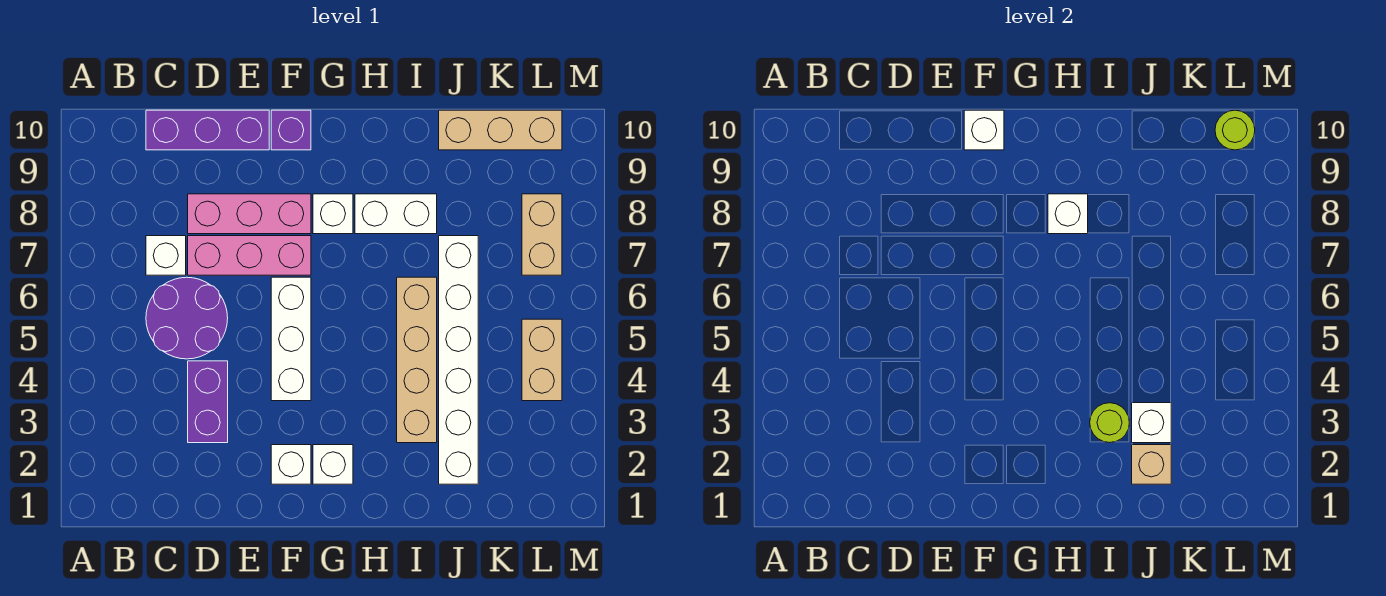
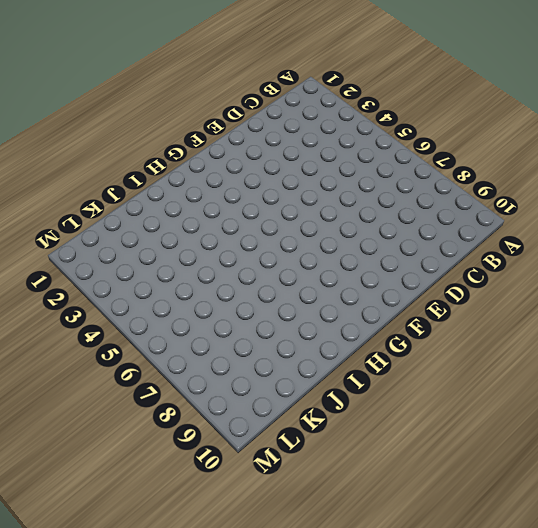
none -> purple 2x2 round brick [146,277,228,359]
none -> white 1x1 brick [146,236,186,275]
none -> purple 1x3 brick [146,110,269,150]

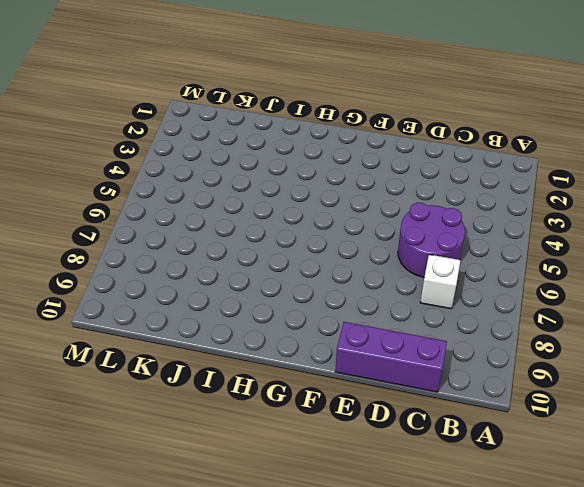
none -> purple 1x2 brick [188,361,228,443]
none -> pink 1x3 brick [188,236,311,275]
none -> pink 1x3 brick [188,194,311,234]

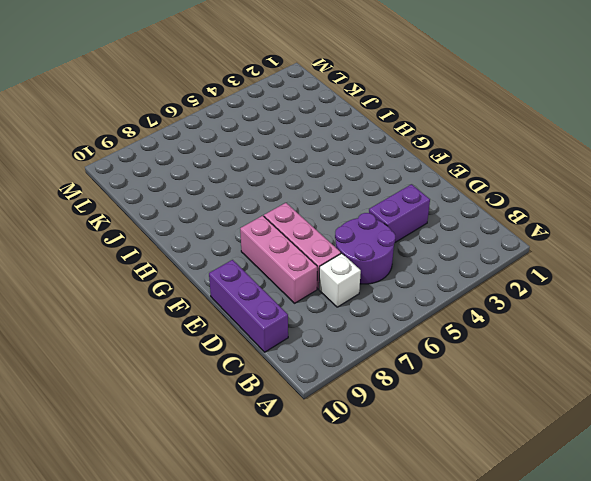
none -> white 1x1 brick [271,445,311,484]
none -> white 1x3 brick [271,277,311,401]
none -> purple 1x1 brick [271,110,311,150]

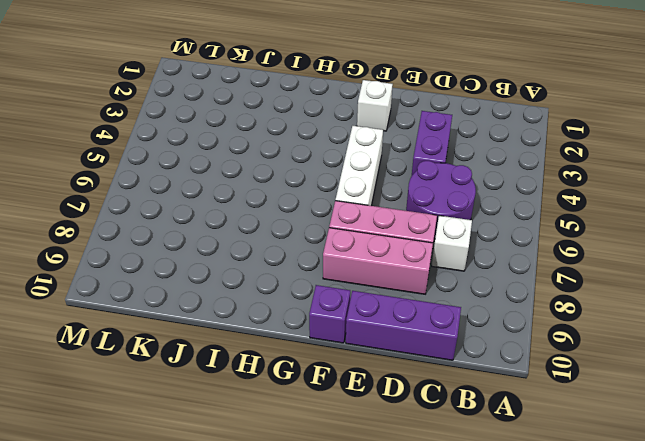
none -> white 1x1 brick [313,445,353,484]
none -> white 1x1 brick [313,194,353,234]
none -> white 1x2 brick [355,194,437,234]

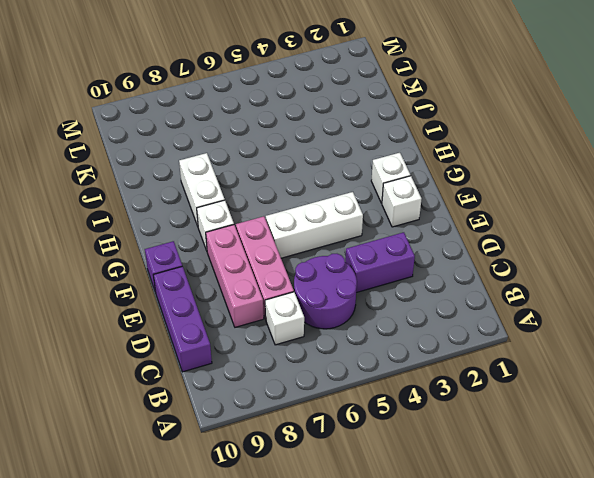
none -> tan 1x4 brick [397,277,437,443]
none -> white 1x6 brick [439,236,478,484]
none -> tan 1x3 brick [439,110,562,150]

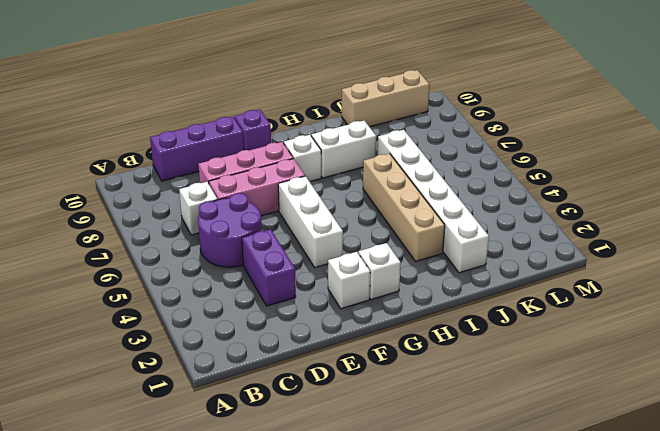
none -> tan 1x2 brick [522,319,562,401]
none -> tan 1x2 brick [522,194,562,275]
none -> white 1x1 brick [964,110,1004,150]

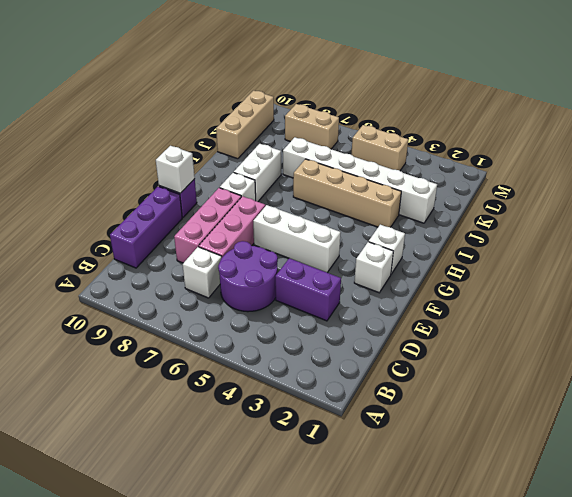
none -> white 1x1 brick [1048,194,1088,234]
none -> lime 1x1 round brick [1090,403,1129,443]
none -> tan 1x1 brick [1132,445,1171,484]

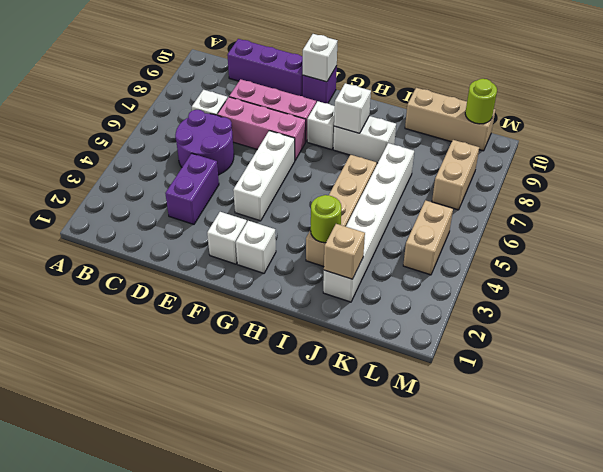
none -> white 1x1 brick [1132,403,1171,443]

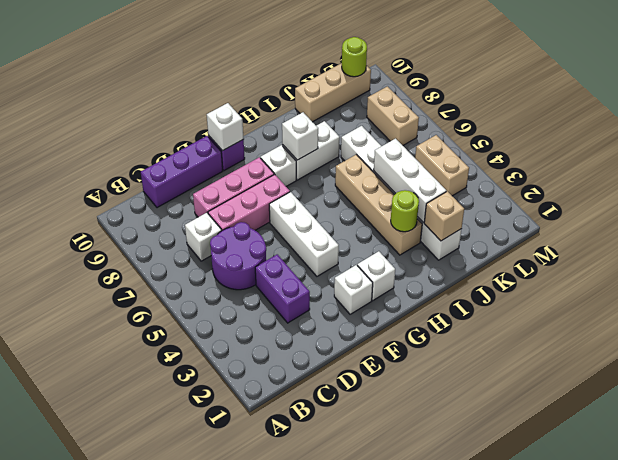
white 1x3 brick [374,139,446,223] -> white 1x1 brick [1132,403,1171,443]

